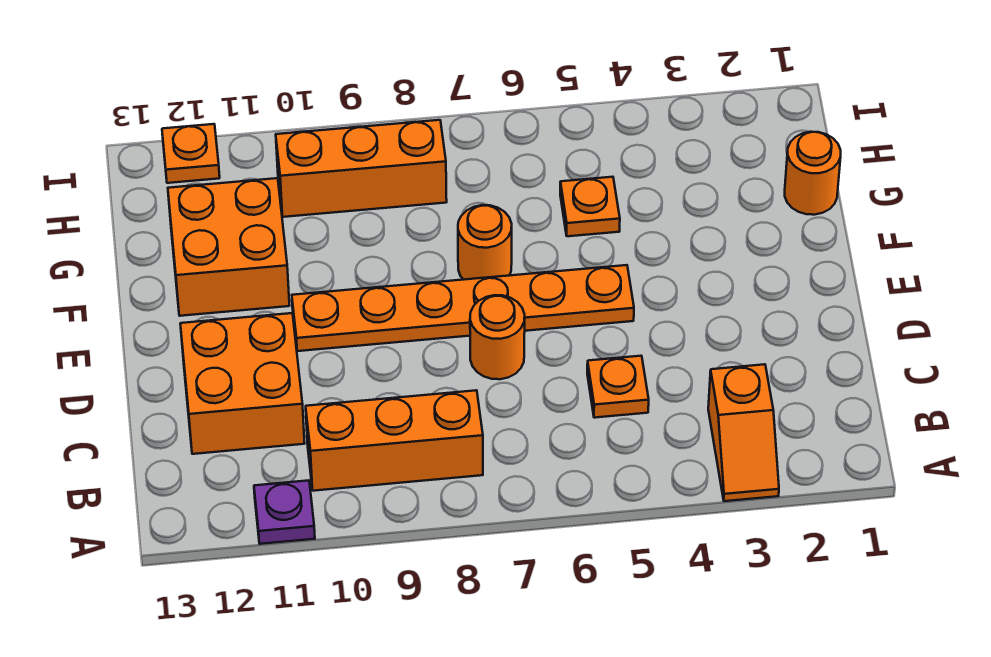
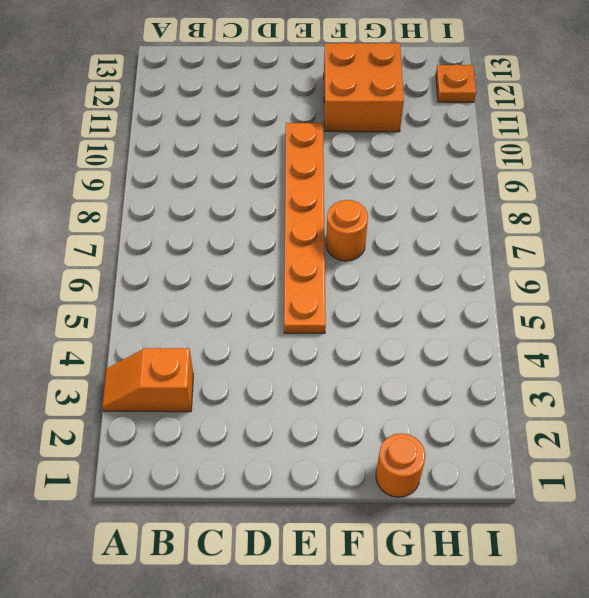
none -> purple 1x1 plate [254,480,315,544]
none -> orange 1x3 brick [306,390,483,491]
none -> orange 1x1 plate [587,356,649,418]

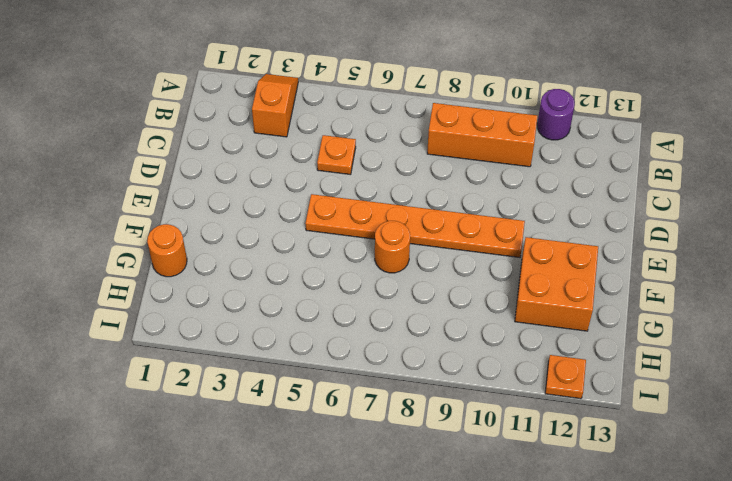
purple 1x1 round brick [537,89,575,140] -> purple 1x1 plate [254,480,315,544]
none -> orange 2x2 brick [180,313,305,454]
none -> orange 1x1 round brick [470,295,525,379]
none -> orange 1x1 plate [560,177,620,236]

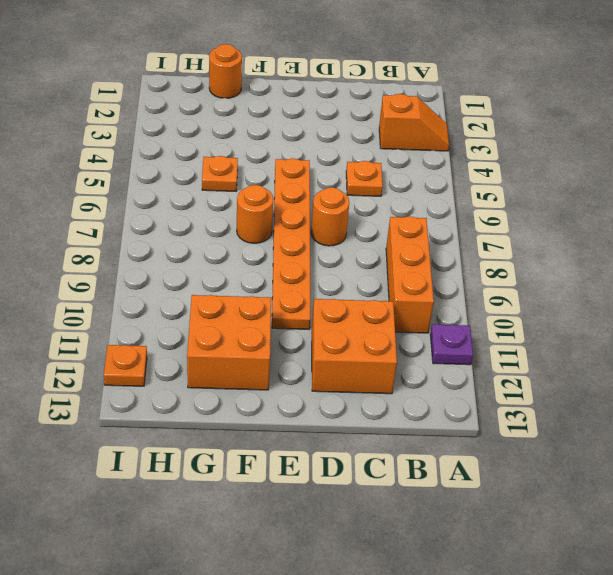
none -> orange 1x3 brick [276,120,447,217]

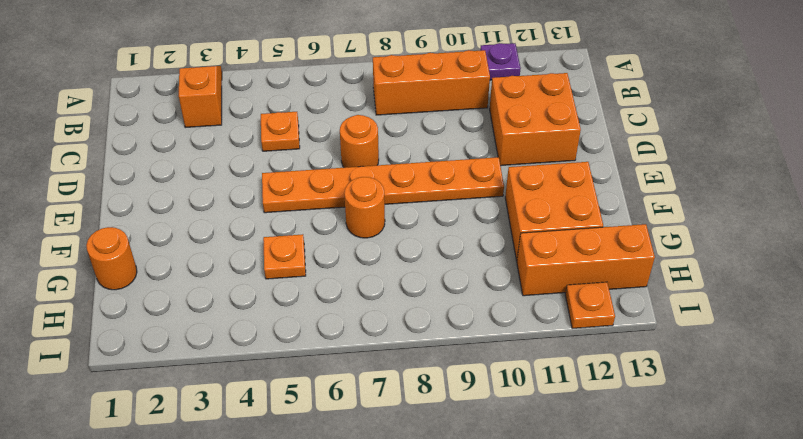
orange 1x3 brick [517,224,655,296] -> orange 1x3 brick moved to [276,120,447,217]

